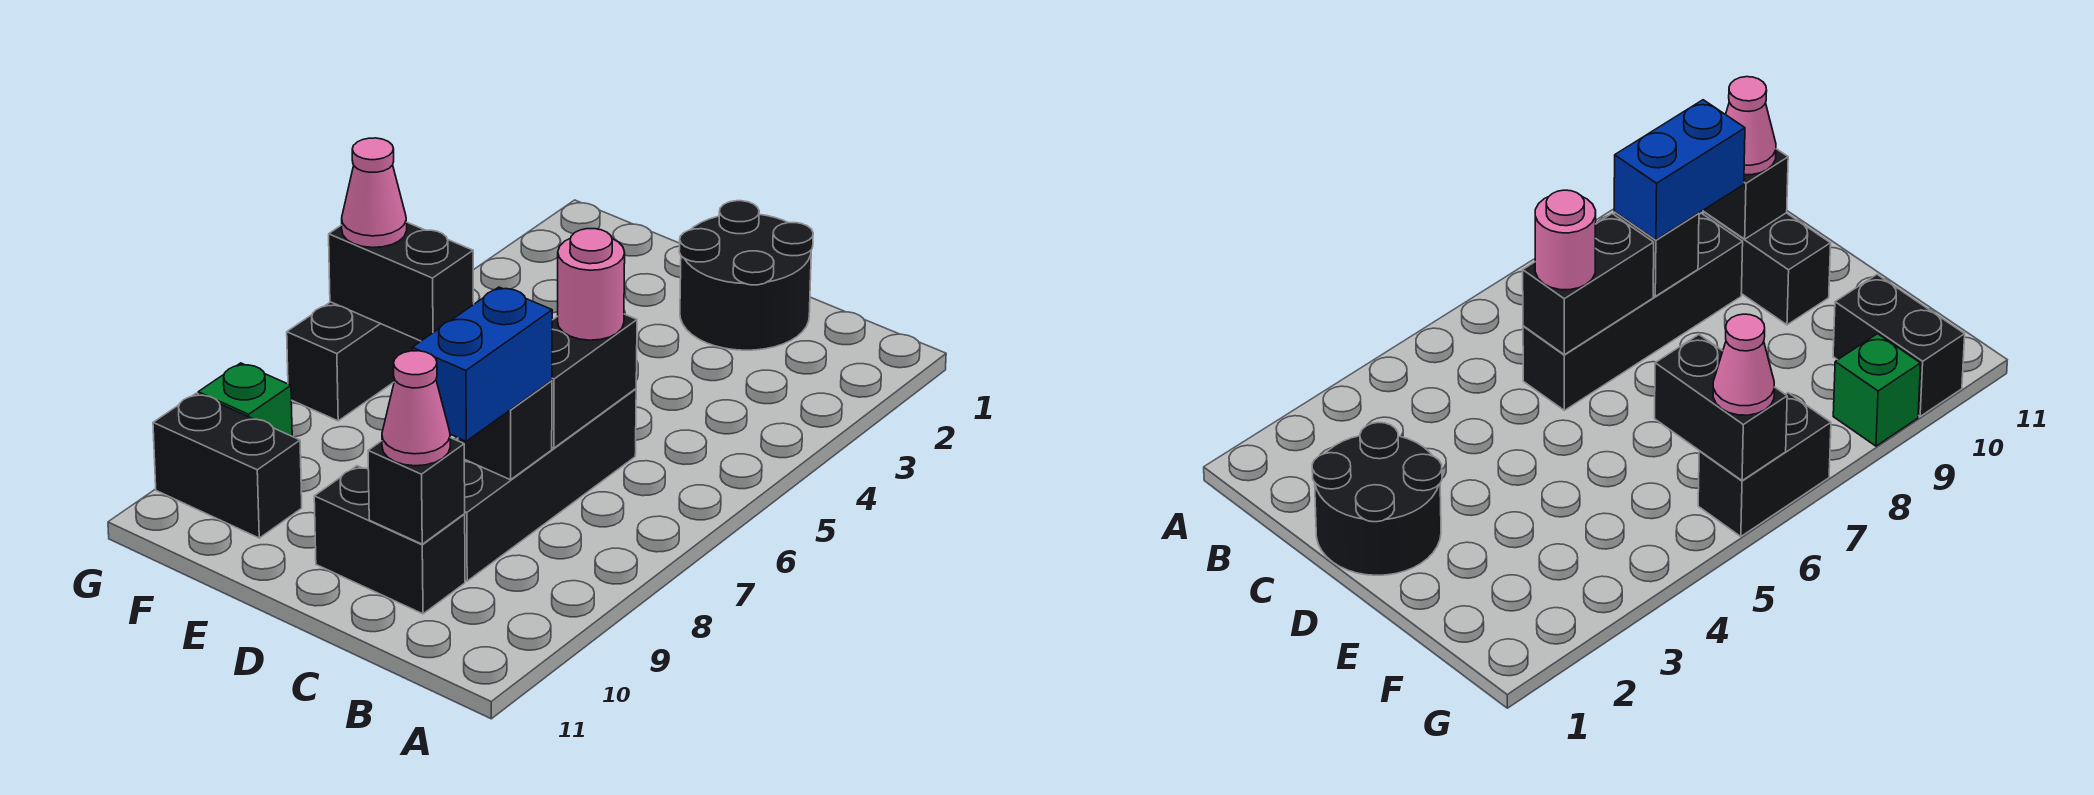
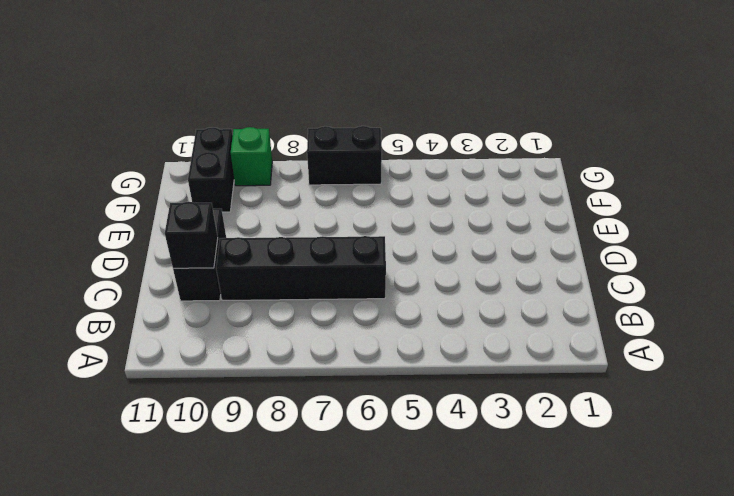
none -> black 2x2 round brick [679,201,813,350]
none -> black 1x2 brick [552,314,637,448]
none -> black 1x1 brick [458,380,552,480]

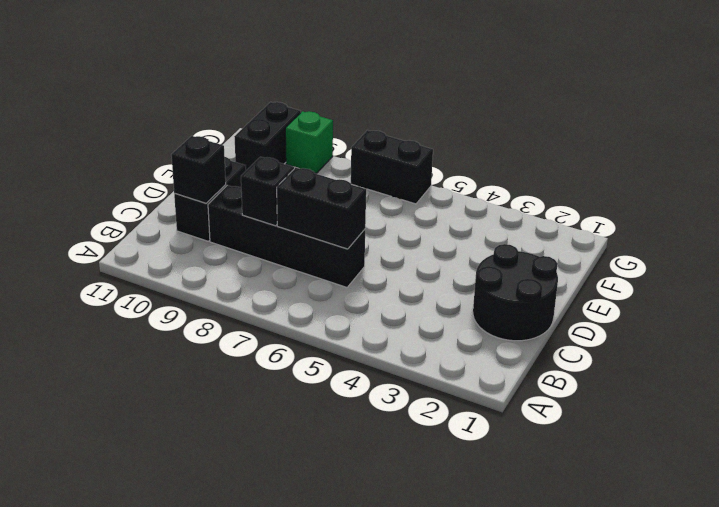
none -> black 1x2 brick [329,222,474,341]
none -> pink 1x1 round brick [558,229,625,340]
none -> blue 1x2 brick [412,287,552,441]

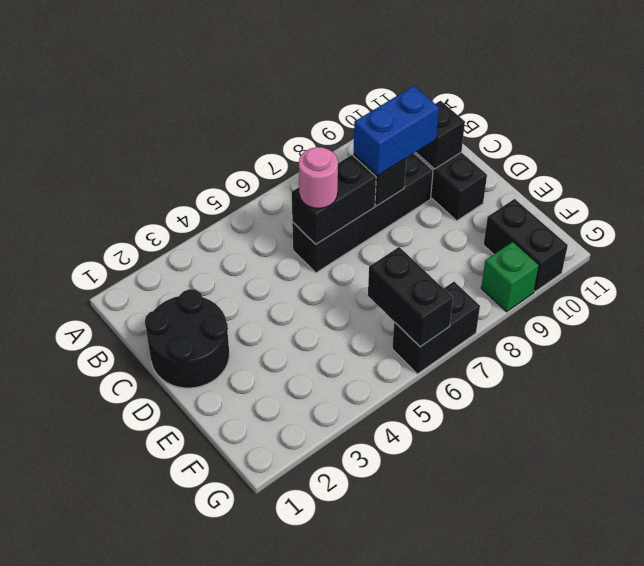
none -> pink 1x1 cone [382,351,450,466]
none -> pink 1x1 cone [342,138,407,248]

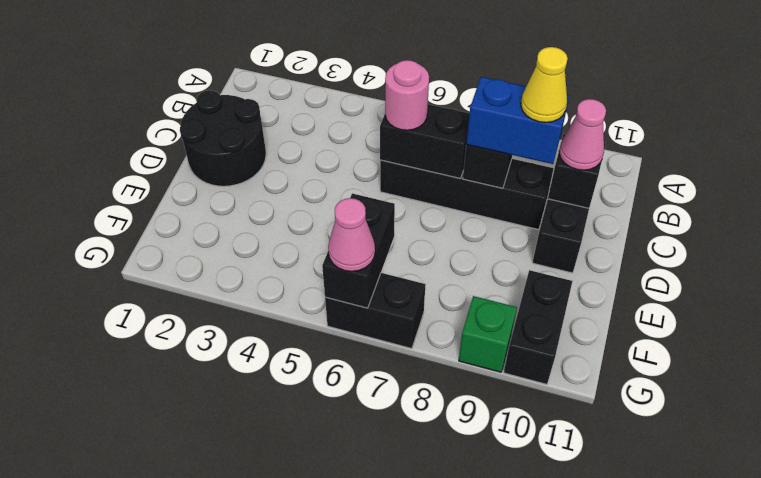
yellow 1x1 cone [521,47,568,123] -> none

